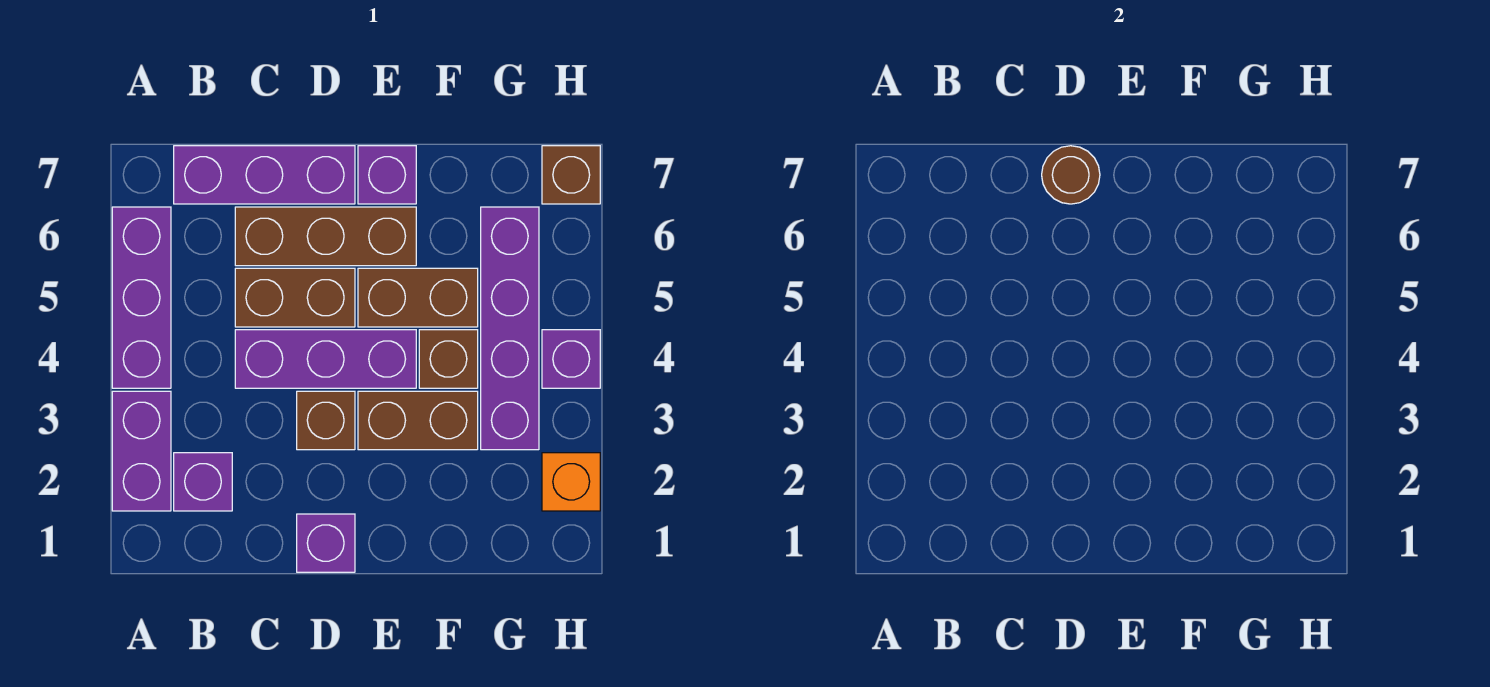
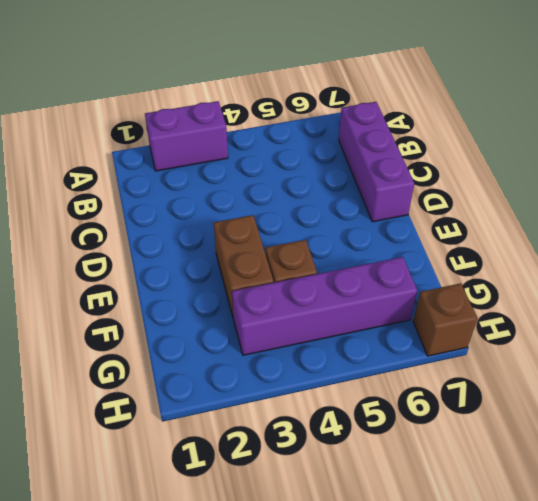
none -> purple 1x3 brick [112,207,171,388]
none -> purple 1x1 brick [174,453,232,511]
none -> purple 1x3 brick [235,330,416,388]

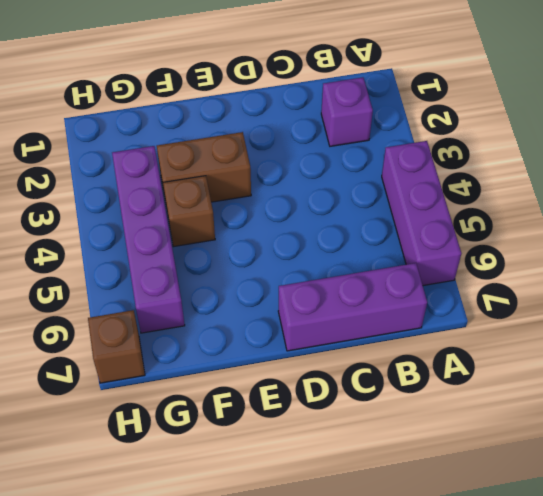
none -> purple 1x2 brick [112,391,171,511]
none -> purple 1x3 brick [235,330,416,388]
none -> brown 1x2 brick [235,268,355,327]

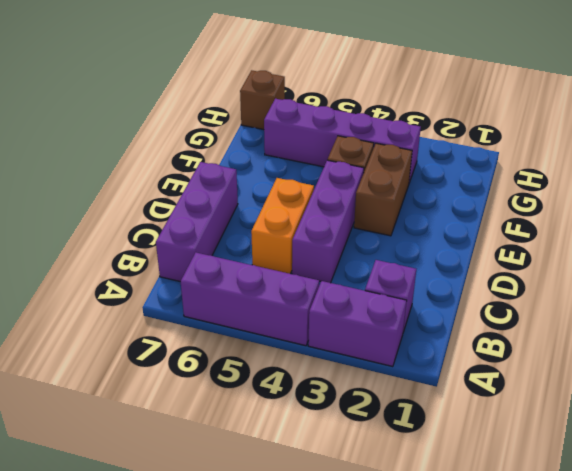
orange 1x2 brick [251,178,314,274] -> brown 1x2 brick [235,268,355,327]
none -> brown 1x3 brick [235,207,416,266]
none -> purple 1x1 brick [297,514,355,572]
none -> brown 1x1 brick [297,391,355,450]

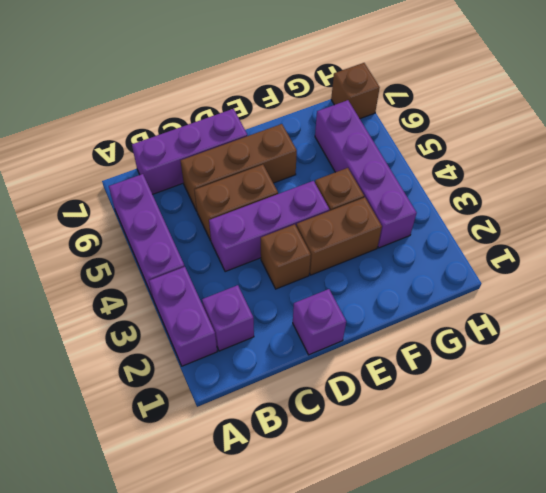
none -> brown 1x2 brick [358,268,478,327]
none -> purple 1x1 brick [358,146,416,204]
none -> orange 1x1 brick [542,453,600,511]

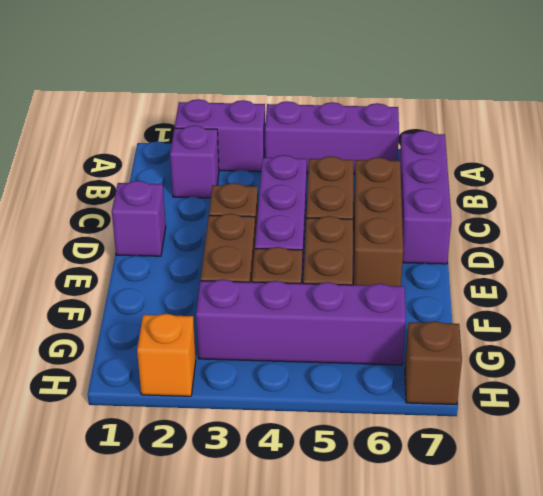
none -> purple 1x1 brick [358,146,416,204]
none -> purple 1x1 brick [542,330,600,388]
none -> brown 1x1 round brick [1042,146,1100,204]

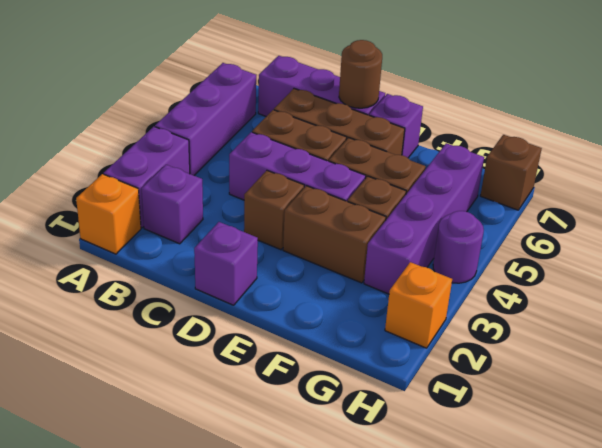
orange 1x1 brick [76,174,141,254] -> none
purple 1x1 round brick [433,211,484,283] -> purple 1x1 brick [542,330,600,388]

